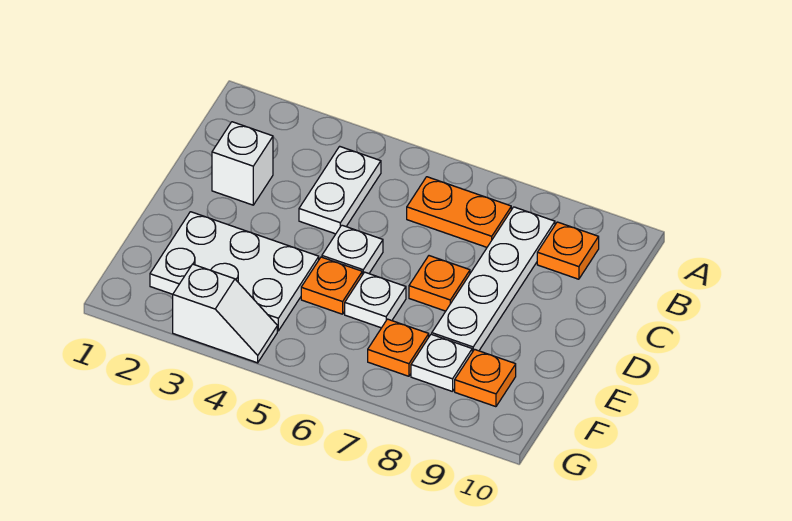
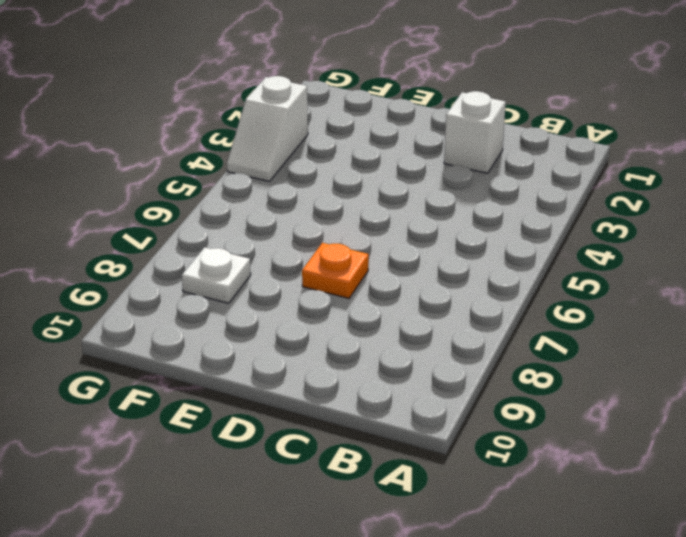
none -> white 1x2 plate [299,146,381,234]
none -> orange 1x2 plate [407,177,511,247]
none -> white 1x4 plate [432,207,555,352]

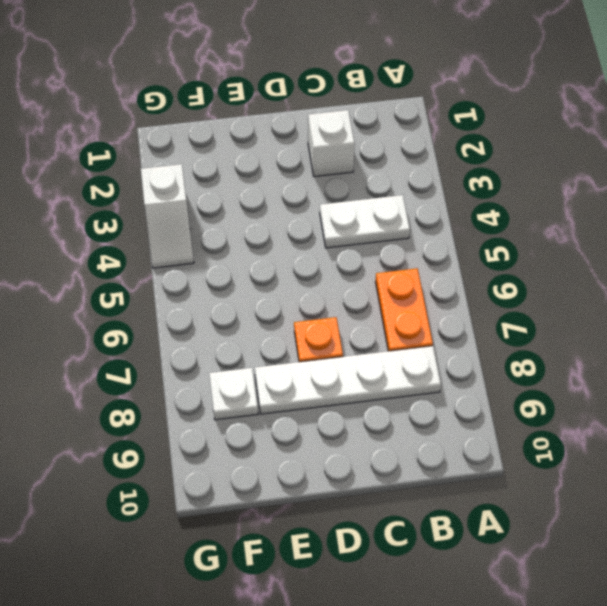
none -> orange 1x1 plate [537,222,599,279]
none -> white 1x1 plate [322,225,383,275]
none -> white 2x3 plate [150,212,319,331]

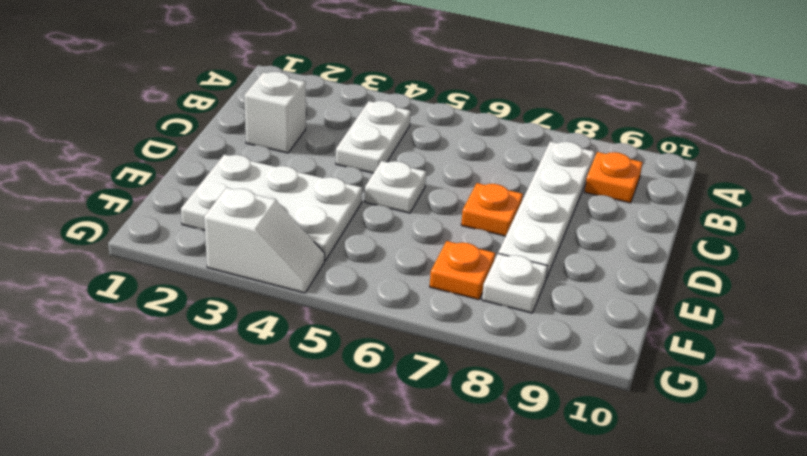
none -> orange 1x2 plate [407,177,511,247]
none -> orange 1x1 plate [301,257,362,314]
none -> white 1x1 plate [345,272,406,328]

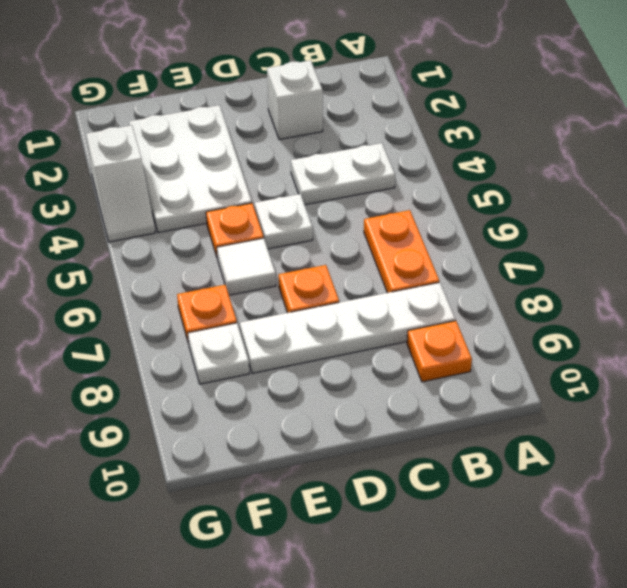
white 1x1 tile [217,238,276,295] -> white 1x1 plate [345,272,406,328]
none -> orange 1x1 plate [455,349,516,407]

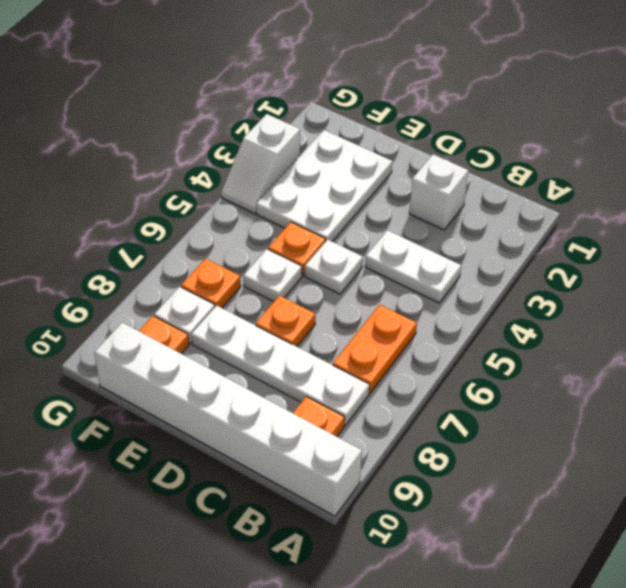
white 1x6 brick [94,323,362,516] -> none

